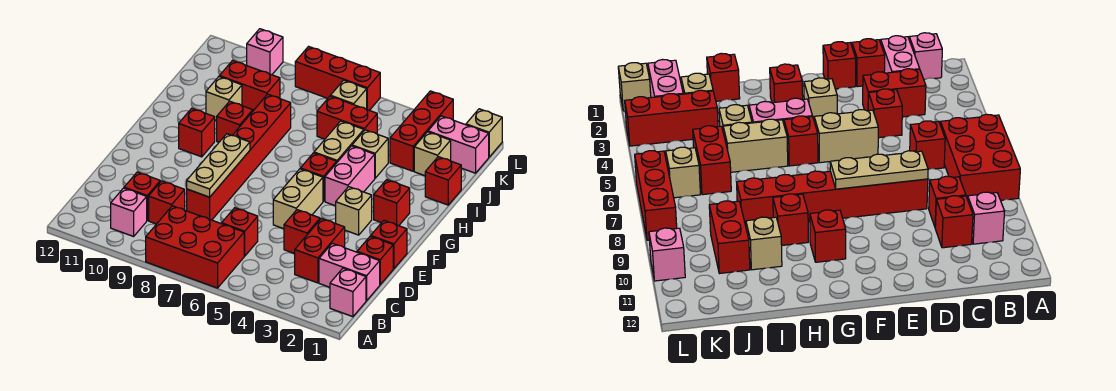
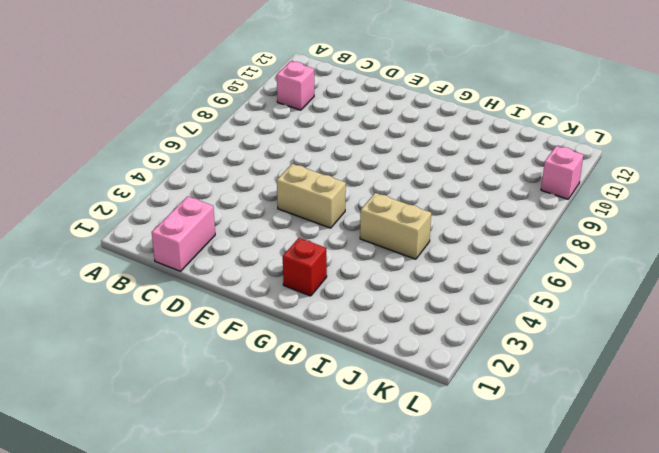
none -> red 2x3 brick [146,206,244,288]
none -> pink 1x1 brick [330,268,366,317]
none -> red 1x2 brick [295,219,345,283]
none -> red 1x1 brick [222,208,258,256]

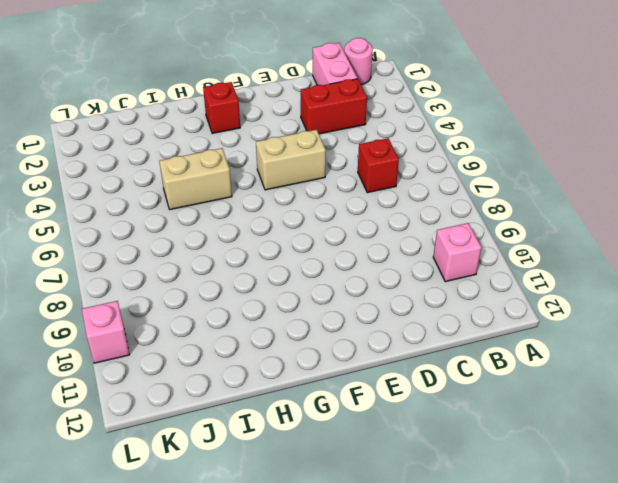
pink 1x1 round brick [344,38,373,85] -> pink 1x1 brick [330,268,366,317]
none -> red 2x3 brick [146,206,244,288]
none -> red 1x1 brick [149,181,185,224]
none -> red 1x1 brick [124,172,160,220]
none -> red 1x1 brick [357,236,393,285]

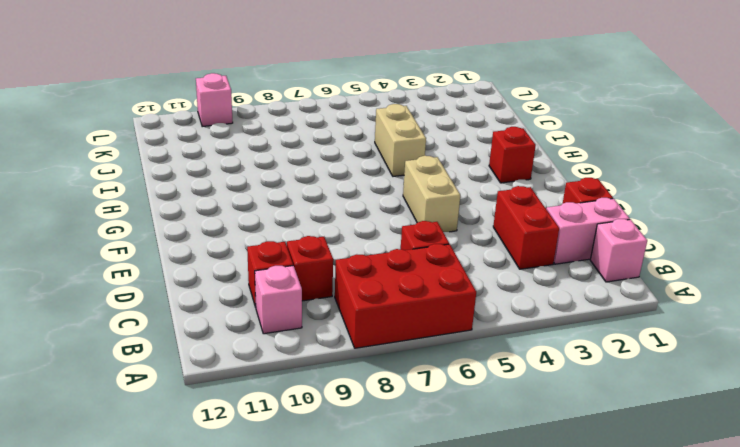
none -> red 1x1 brick [284,210,320,254]
none -> red 1x6 brick [187,94,291,220]
none -> red 1x1 brick [371,221,407,269]
none -> tan 1x1 brick [336,187,372,235]

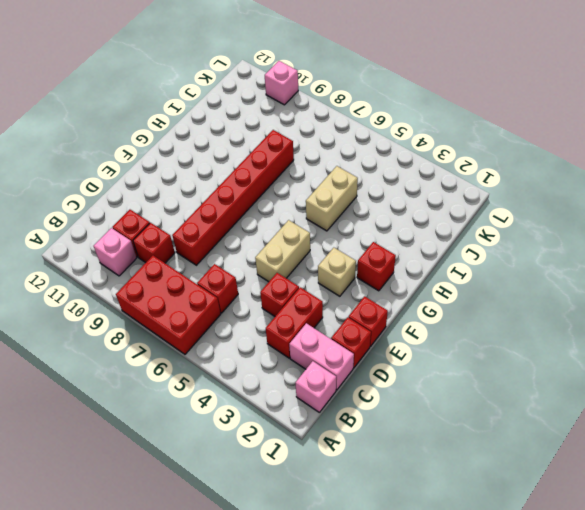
none -> pink 1x2 brick [325,146,375,206]
none -> red 1x1 brick [300,153,337,201]
none -> red 1x1 brick [179,108,215,157]
none -> red 1x1 brick [217,101,253,142]

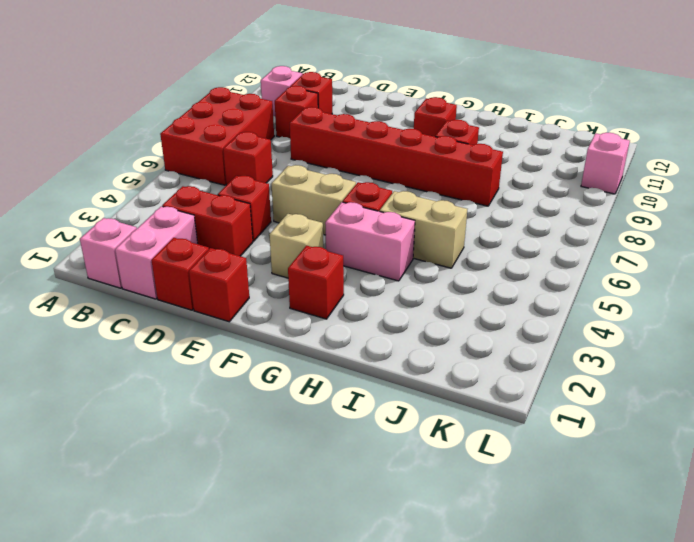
none -> red 1x1 brick [425,157,461,205]
none -> tan 1x1 brick [352,130,388,178]
none -> tan 1x1 brick [206,77,242,121]
none -> tan 1x1 brick [414,132,451,176]

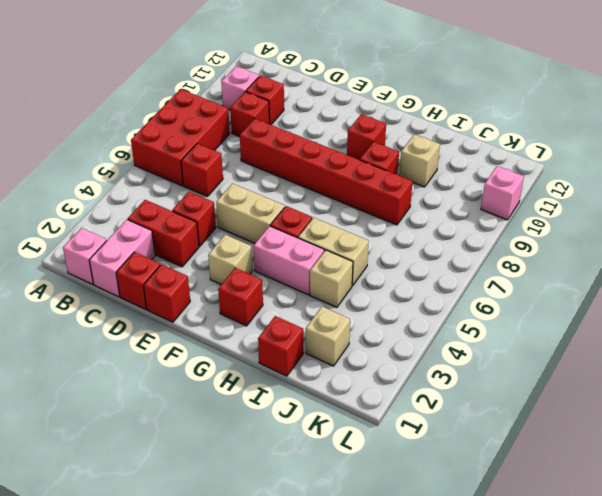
none -> red 1x3 brick [390,91,453,171]
none -> red 1x2 brick [317,96,377,139]
none -> red 1x2 brick [219,61,280,111]
none -> pink 1x2 brick [428,116,489,173]

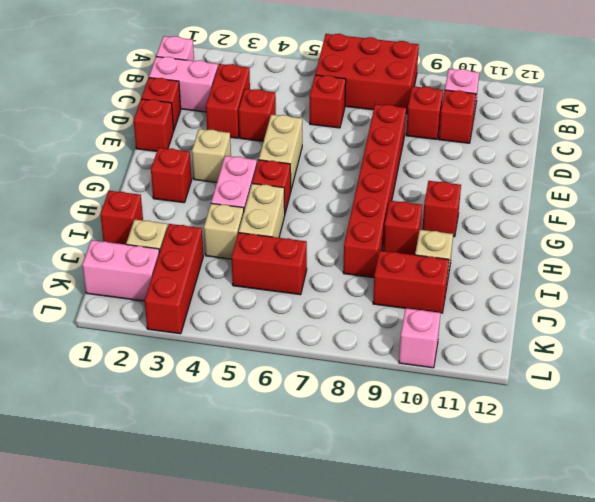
none -> tan 1x1 brick [331,80,367,109]
none -> tan 1x1 brick [466,109,502,157]
none -> red 1x3 brick [295,47,380,110]
none -> tan 1x3 plate [187,134,250,197]

